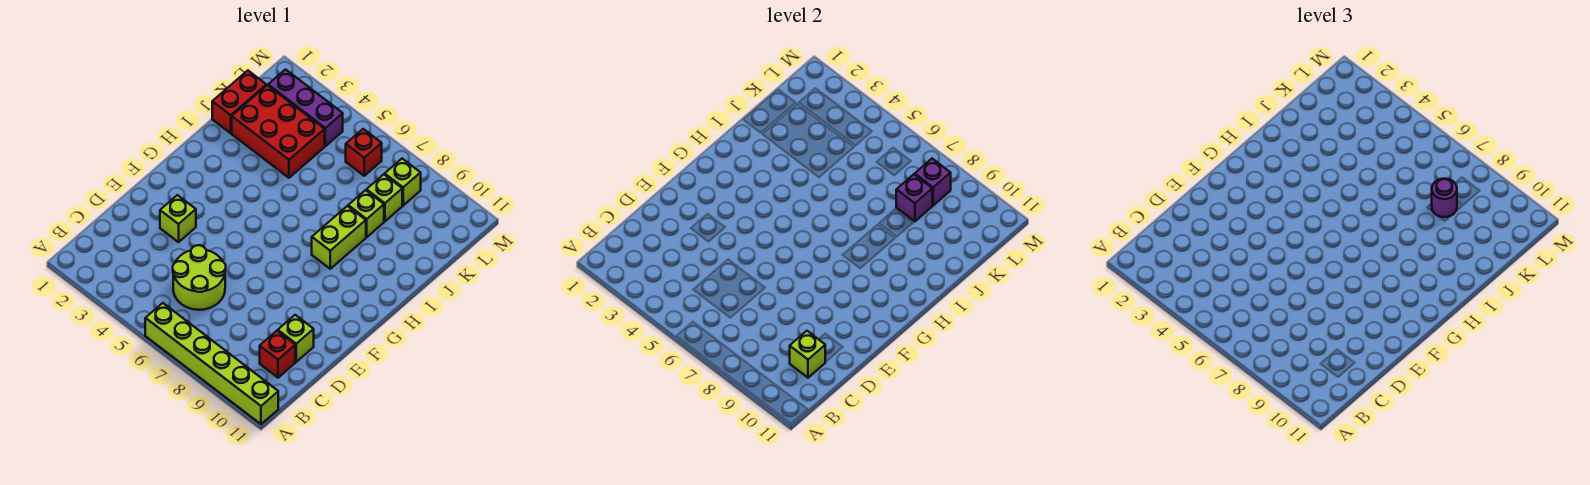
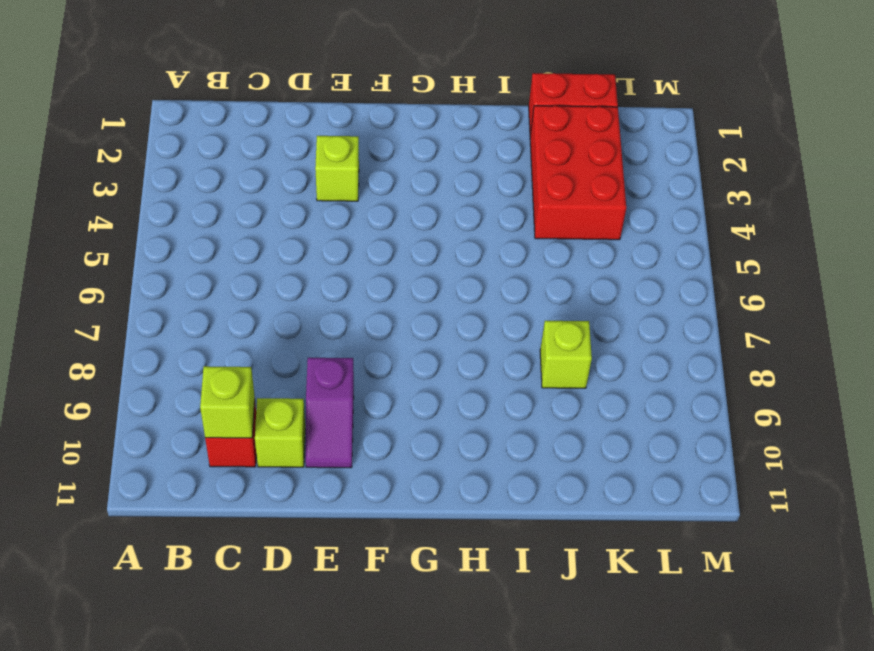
purple 1x2 slope [306,358,354,468] -> none
none -> lime 1x6 brick [145,303,278,424]
none -> lime 2x2 round brick [173,245,226,310]
none -> lime 1x2 brick [312,206,366,269]

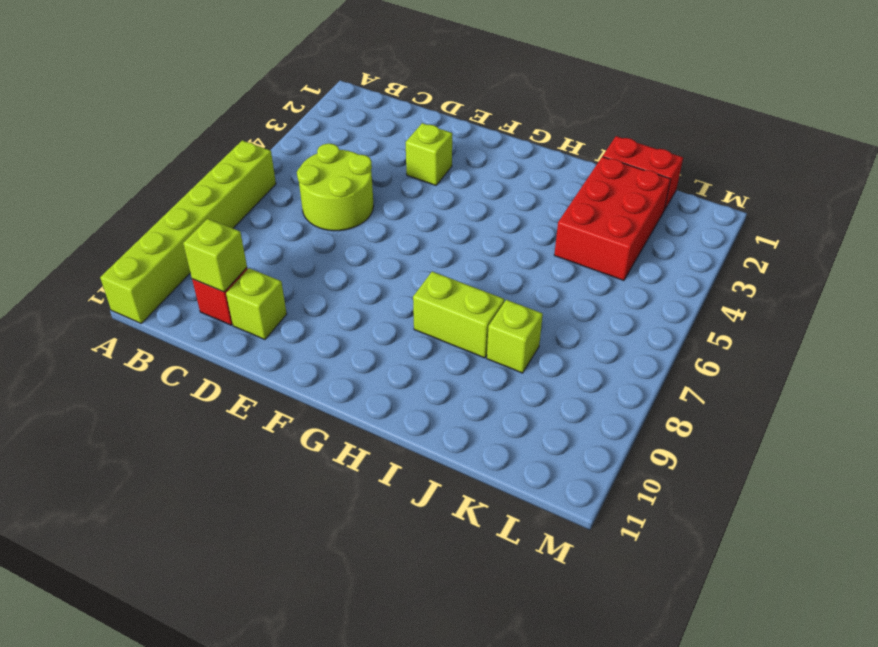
none -> lime 1x1 brick [366,174,402,221]
none -> purple 1x3 brick [268,70,343,146]
none -> red 1x1 brick [346,129,382,176]

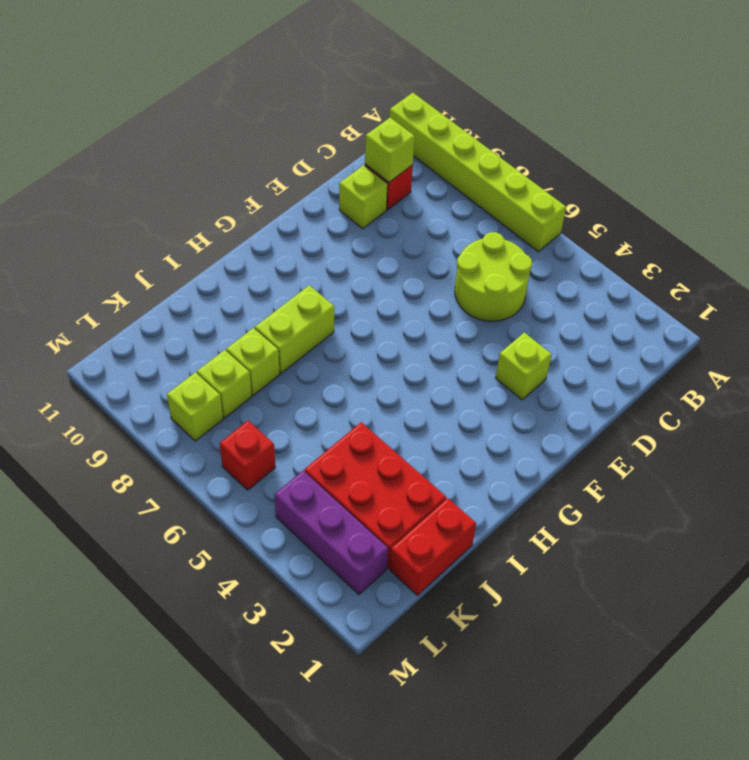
none -> purple 1x1 brick [896,174,932,221]
none -> purple 1x1 brick [915,159,951,206]
none -> purple 1x1 round brick [1432,179,1457,217]

